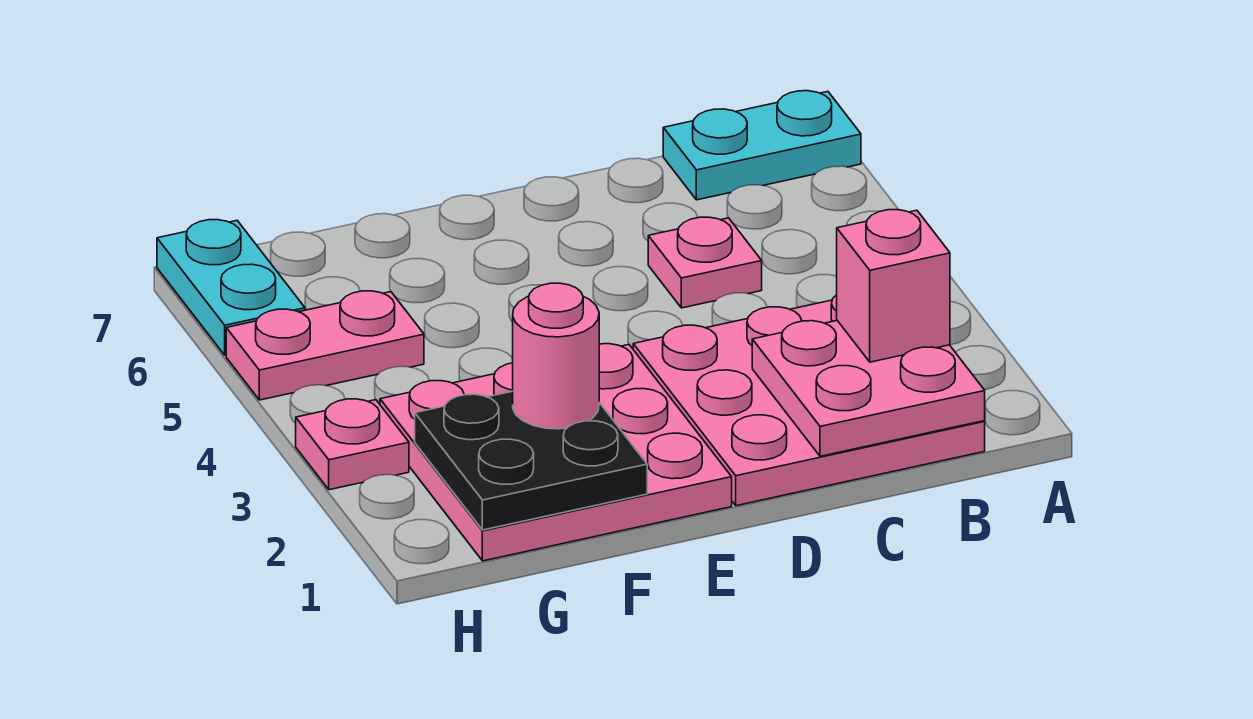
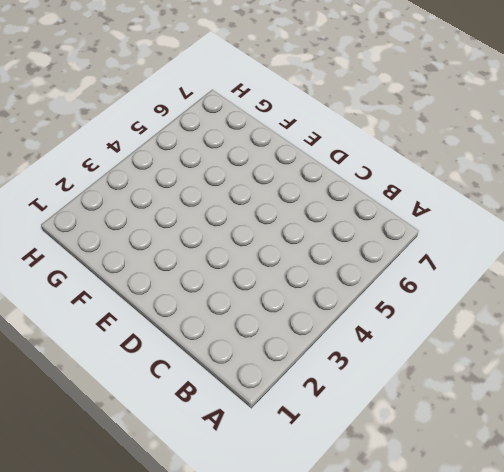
none -> cyan 1x2 plate [663,91,861,200]
none -> pink 3x3 plate [633,295,985,506]

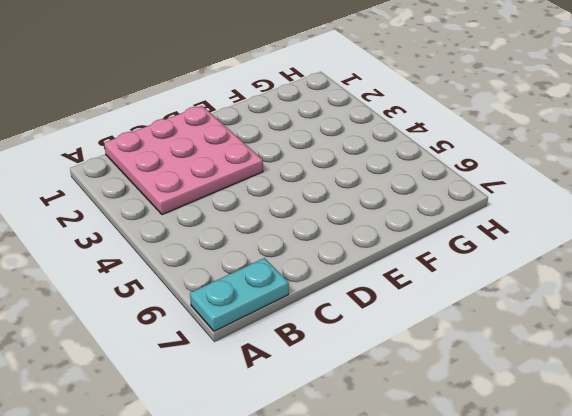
none -> pink 1x1 plate [648,217,762,308]
none -> pink 3x3 plate [380,344,732,561]

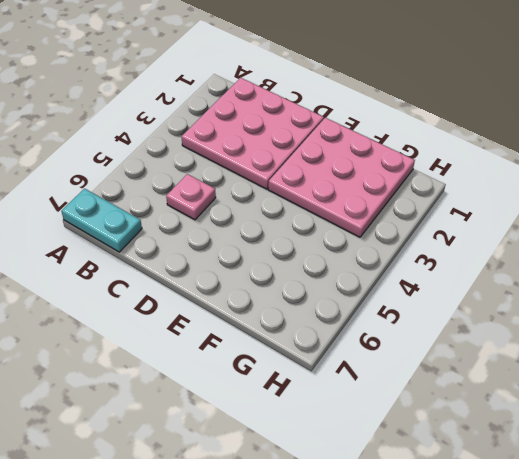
none -> pink 1x2 plate [226,291,424,400]
none -> pink 1x1 plate [296,399,409,490]

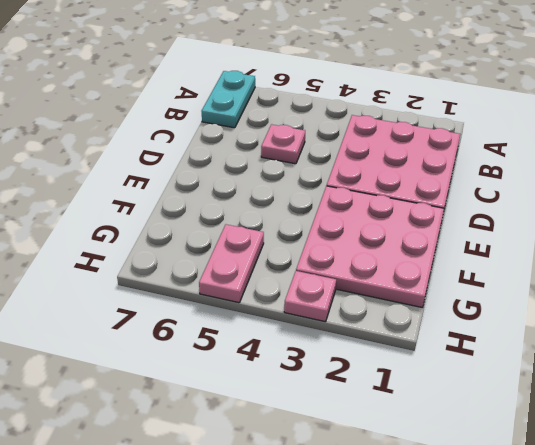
none -> cyan 1x2 plate [157,220,305,355]
none -> pink 2x2 plate [752,321,985,456]

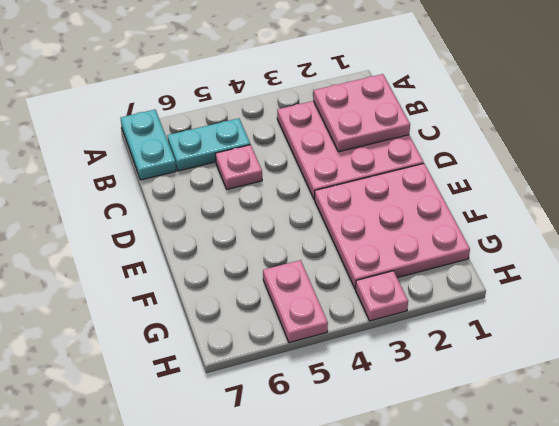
cyan 1x2 plate [167,118,250,171] -> cyan 1x2 plate moved to [157,220,305,355]
none -> black 2x2 plate [415,391,647,530]
none -> pink 1x1 brick [837,210,950,362]

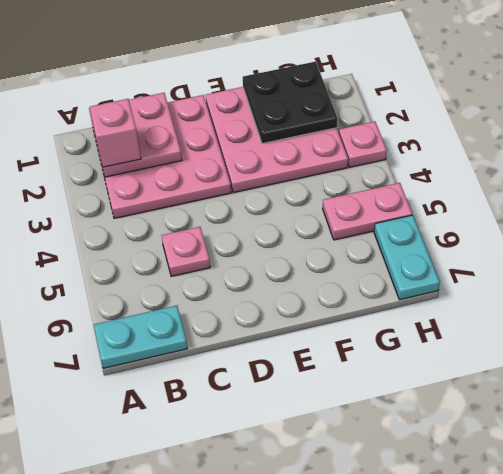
none -> pink 1x1 round brick [513,283,599,429]

